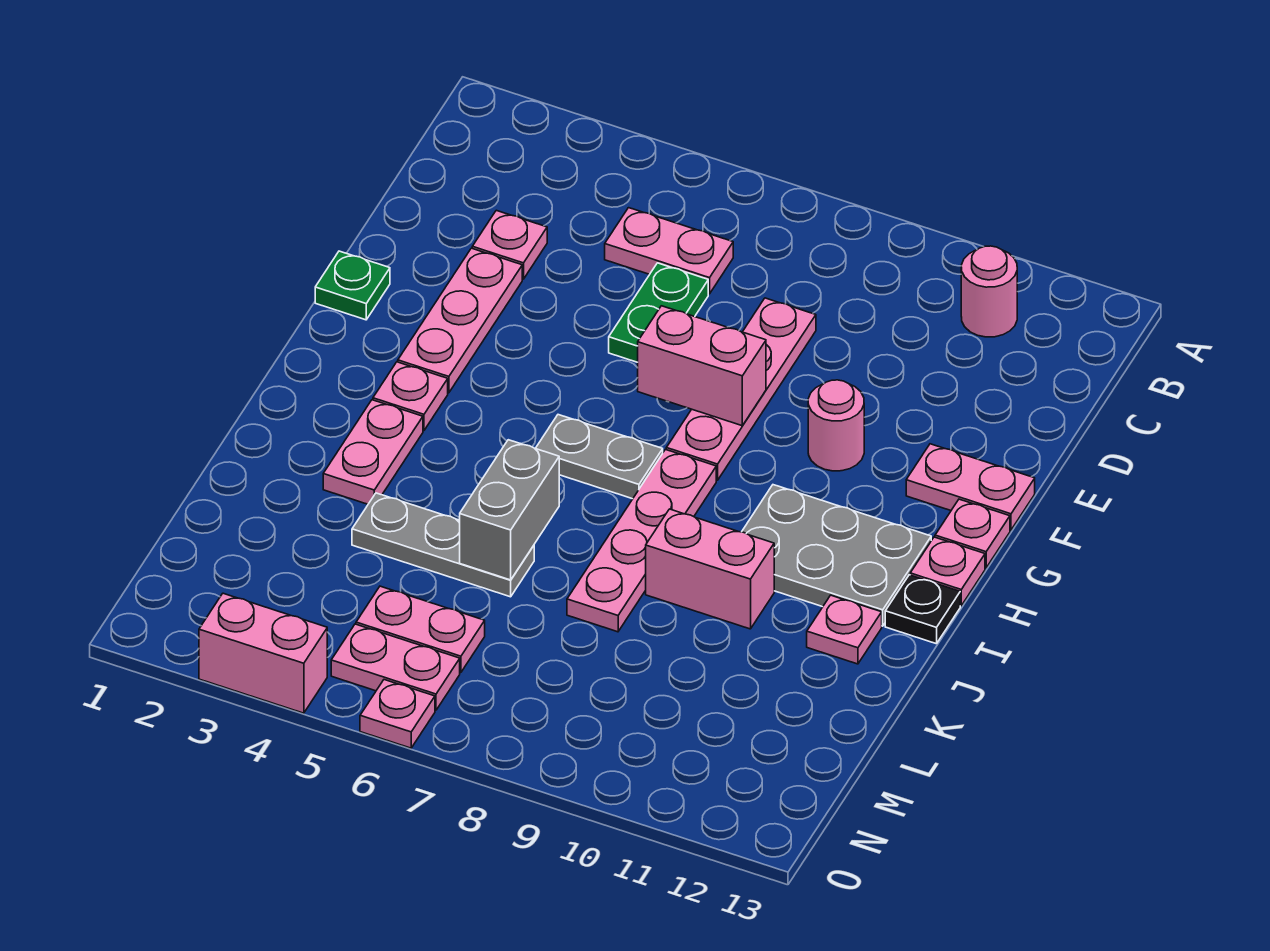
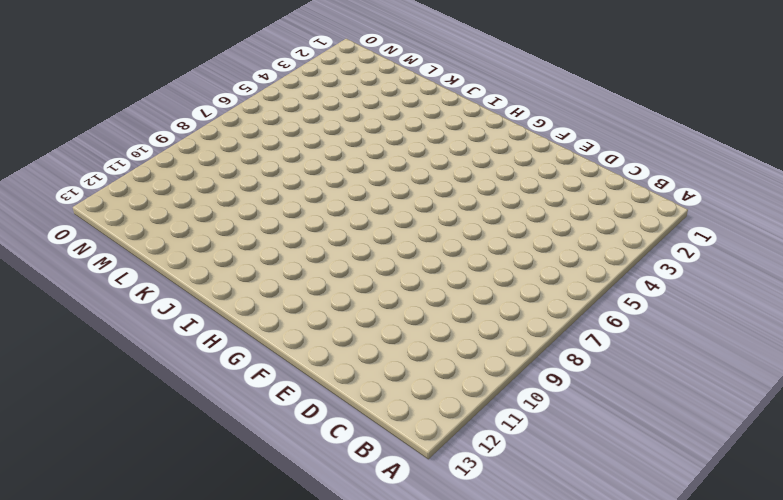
none -> pink 1x1 round brick [961,246,1017,337]
none -> pink 1x2 plate [605,208,733,294]
none -> pink 1x1 plate [472,210,547,279]

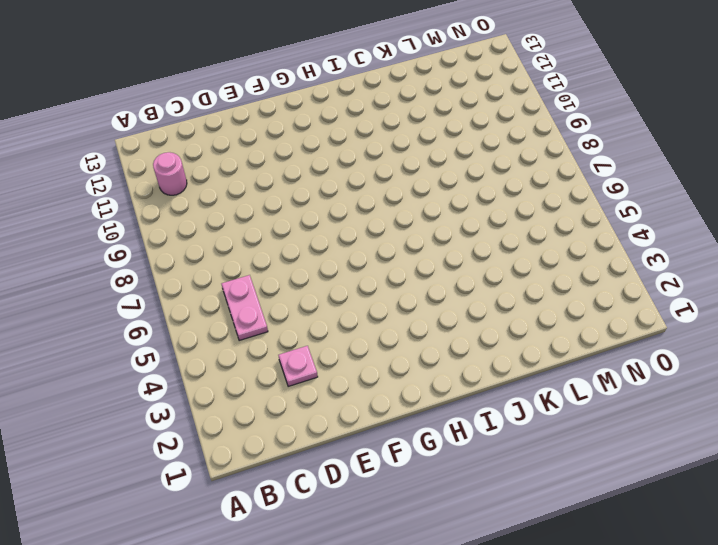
none -> green 1x2 plate [609,263,708,362]
none -> pink 1x4 plate [666,298,816,480]
none -> pink 1x3 plate [398,248,522,393]

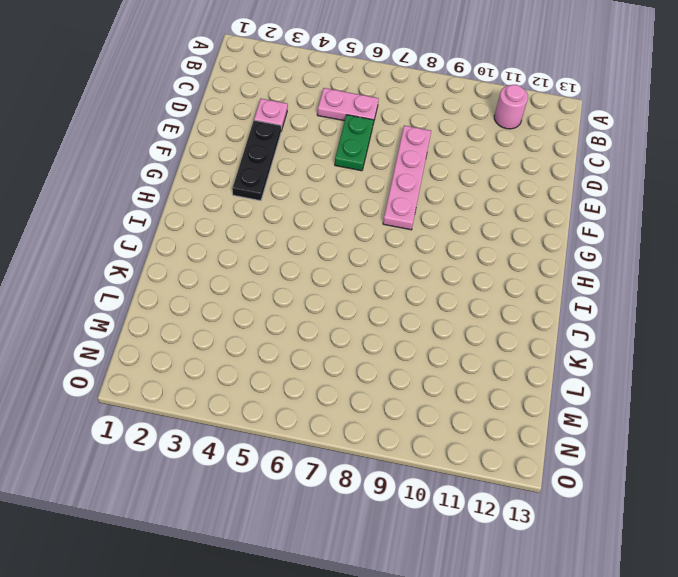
black 1x3 plate [232,120,281,201] -> pink 1x3 plate [398,248,522,393]
none -> green 1x1 plate [315,251,390,320]
none -> pink 1x1 round brick [808,380,864,471]
none -> pink 1x2 plate [906,444,1035,530]

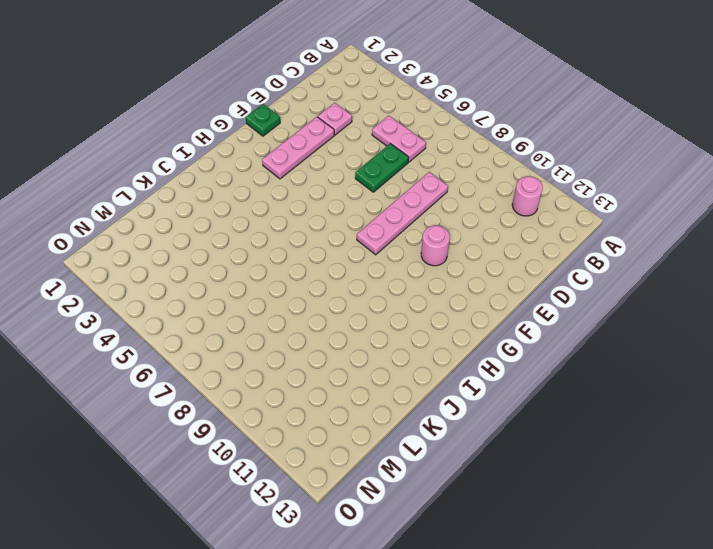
none -> pink 1x2 plate [906,444,1035,530]
none -> pink 1x1 plate [935,499,1010,568]
none -> pink 1x1 plate [373,362,448,431]

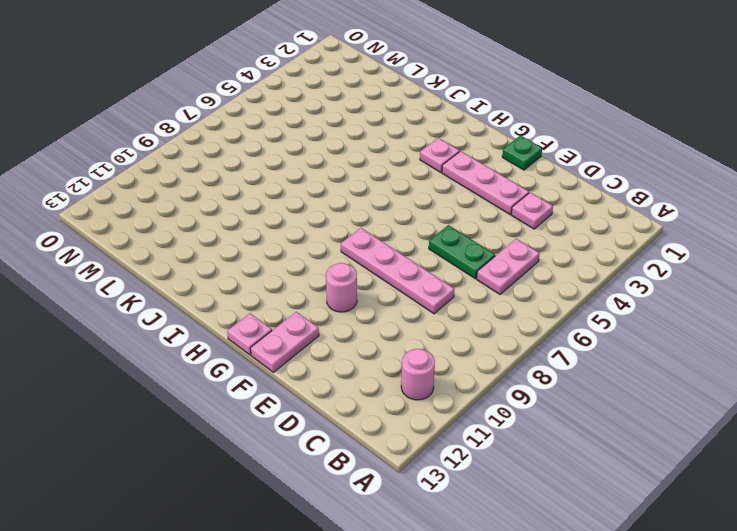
none -> grey 1x2 plate [536,415,663,499]
none -> pink 1x4 plate [567,450,716,632]
none -> grey 2x3 plate [742,485,931,626]

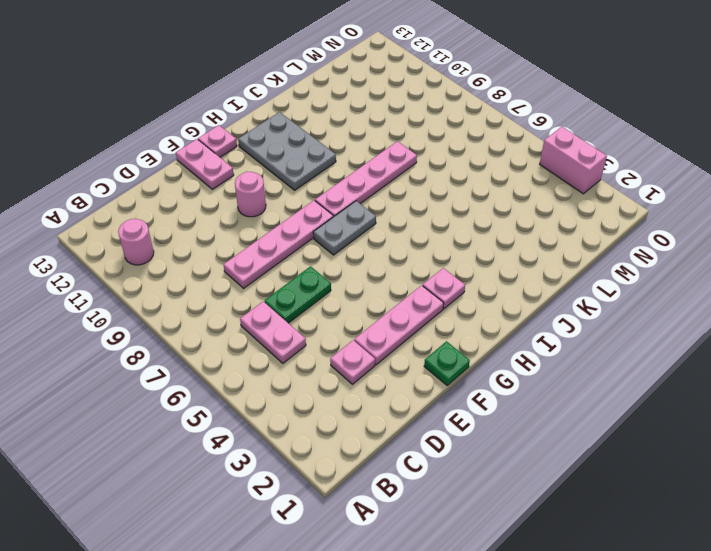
grey 1x2 plate [313,201,376,255] -> grey 1x2 plate turned to [536,415,663,499]
none -> pink 1x1 plate [910,537,985,606]
none -> pink 1x2 plate [323,400,423,504]
none -> black 1x1 plate [885,575,960,644]

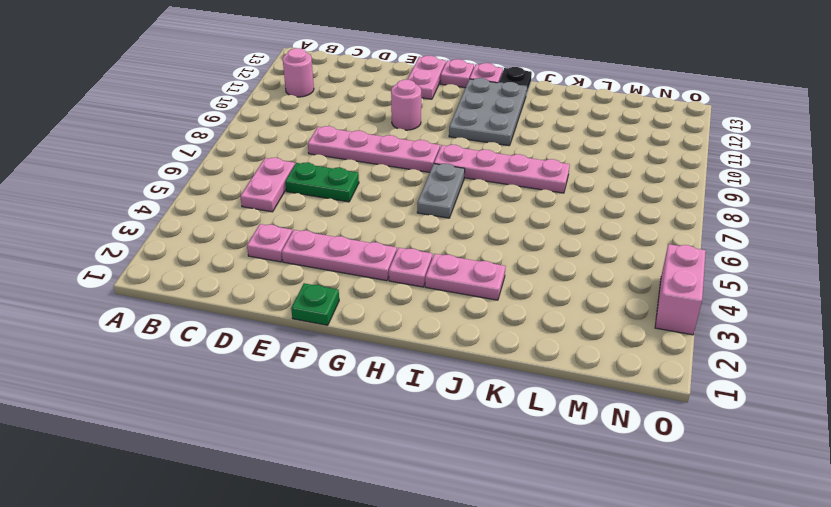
none -> pink 1x2 brick [646,509,774,629]
none -> pink 1x1 plate [807,595,882,664]
none -> grey 1x3 plate [352,493,534,597]

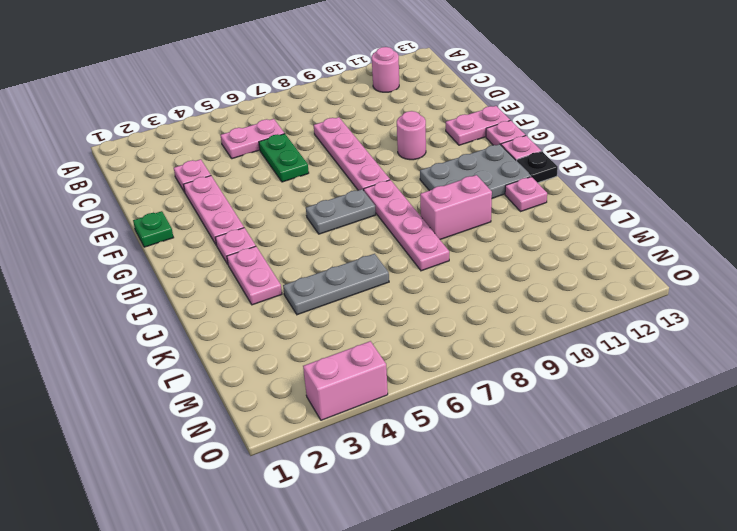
none -> pink 1x2 plate [356,586,485,672]
none -> pink 1x2 plate [331,624,460,710]
none -> pink 1x1 plate [360,680,435,748]

